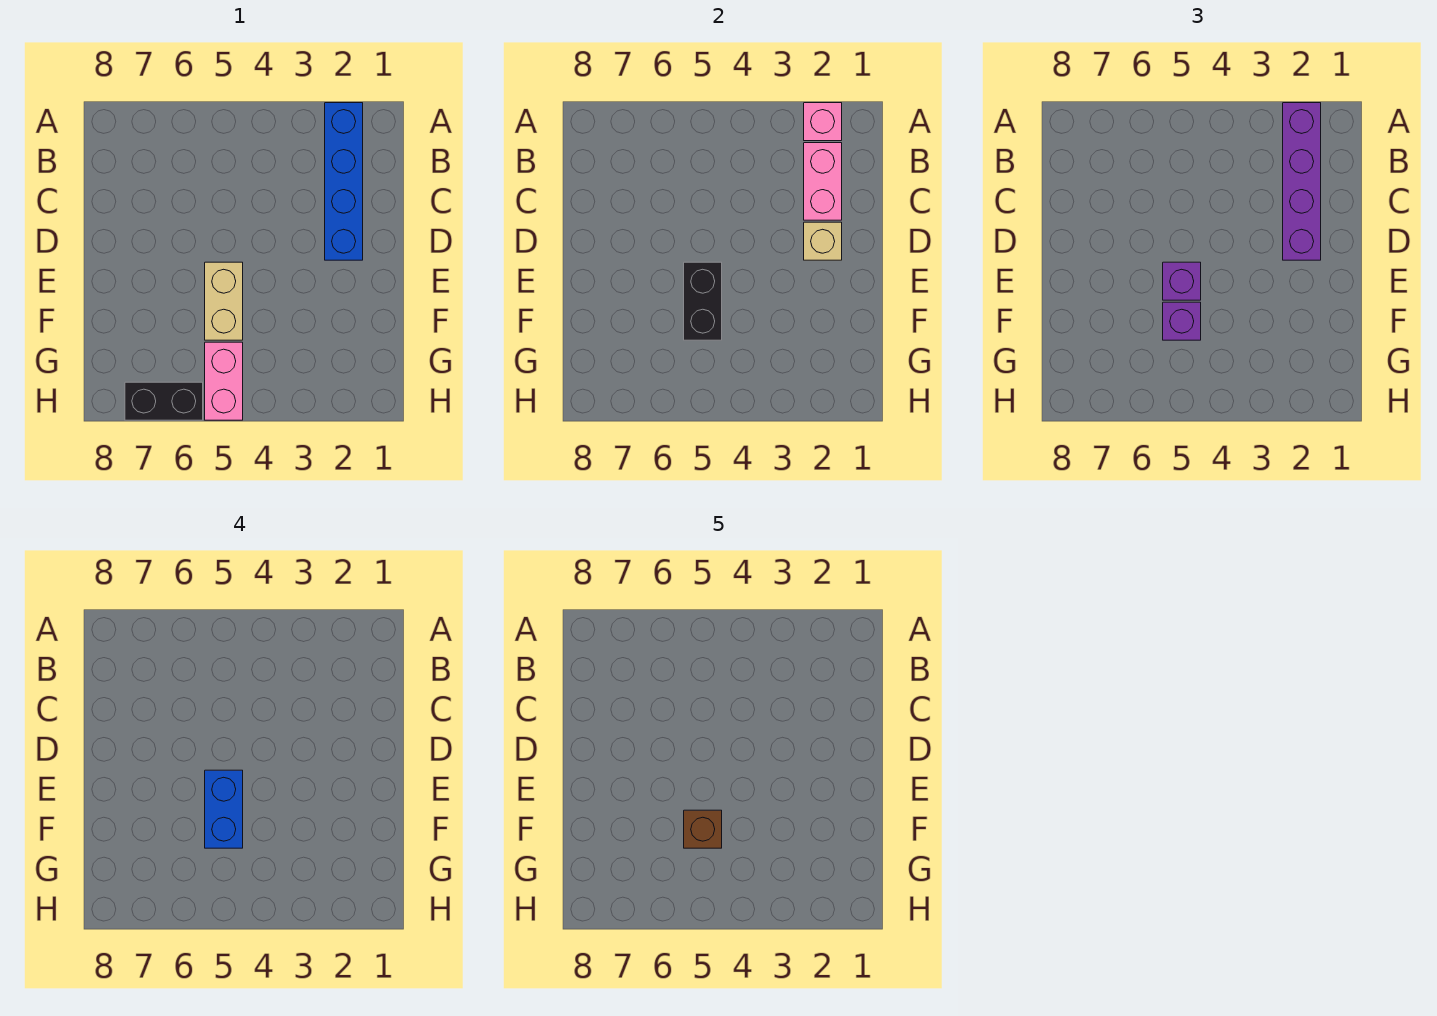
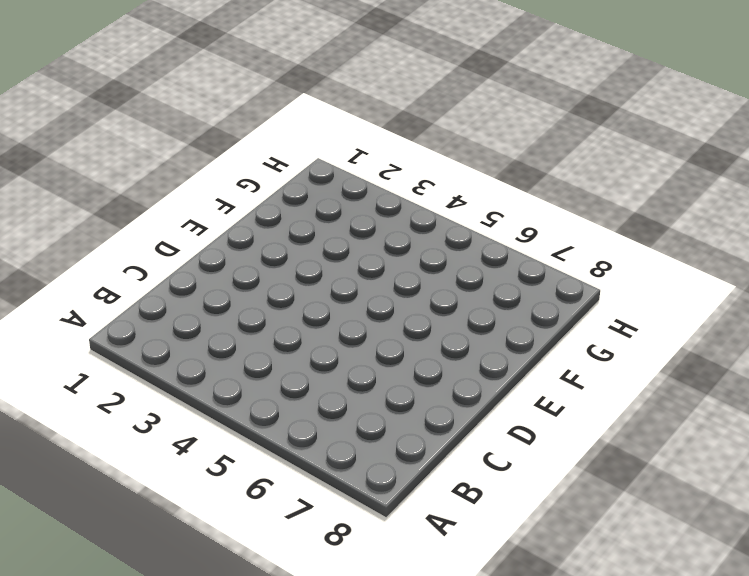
none -> blue 1x4 brick [325,103,363,260]
none -> tan 1x2 brick [205,262,243,340]
none -> pink 1x2 brick [205,342,243,420]

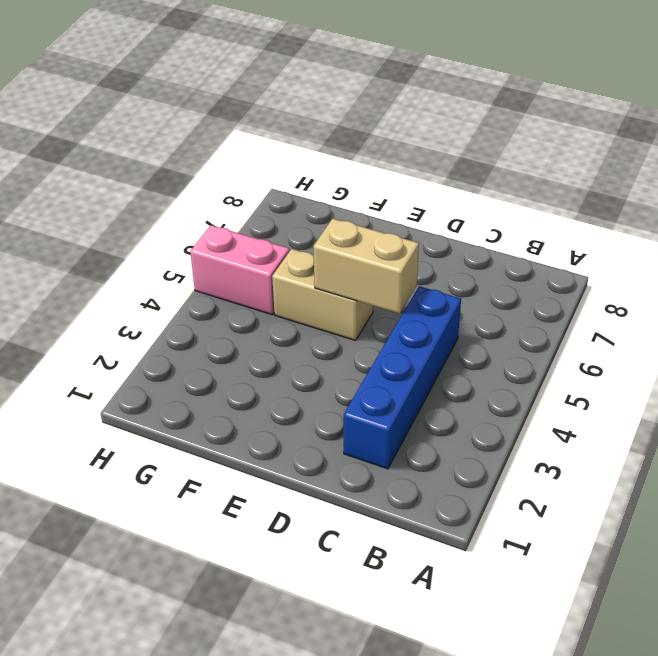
blue 1x4 brick [344,286,461,469] -> blue 1x4 brick turned to [325,103,363,260]
tan 1x2 brick [313,219,419,314] -> black 1x2 brick [684,262,722,340]
none -> black 1x2 brick [125,382,203,420]
none -> pink 1x1 brick [804,103,842,141]
none -> pink 1x2 brick [804,143,842,220]

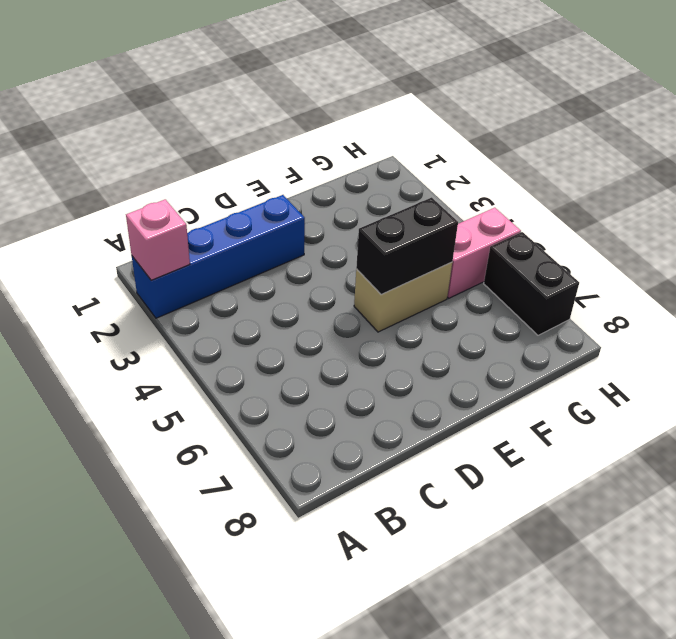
none -> pink 1x2 brick [804,143,842,220]
none -> tan 1x1 brick [804,222,842,260]
none -> purple 1x4 brick [1283,103,1321,260]

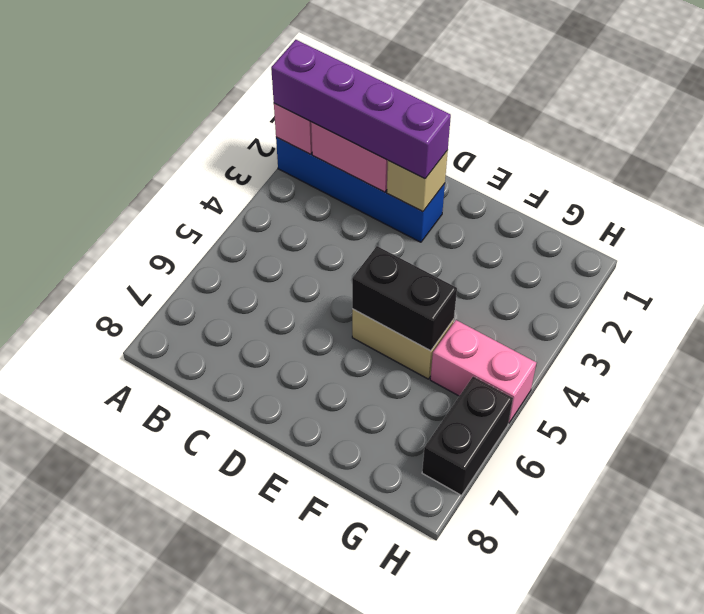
none -> purple 1x1 brick [1163,262,1201,300]
none -> purple 1x1 brick [1163,302,1201,340]
none -> blue 1x2 brick [205,770,243,848]

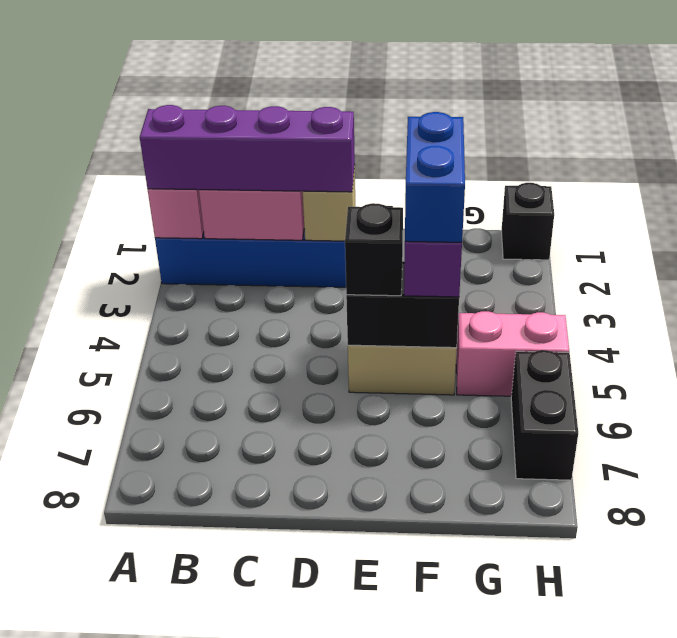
black 1x1 brick [345,203,403,296] -> purple 1x1 brick [1163,262,1201,300]
blue 1x2 brick [405,112,465,242] -> blue 1x2 brick turned to [205,770,243,848]
black 1x1 brick [501,183,554,260] -> none
none -> brown 1x1 brick [684,810,722,848]

